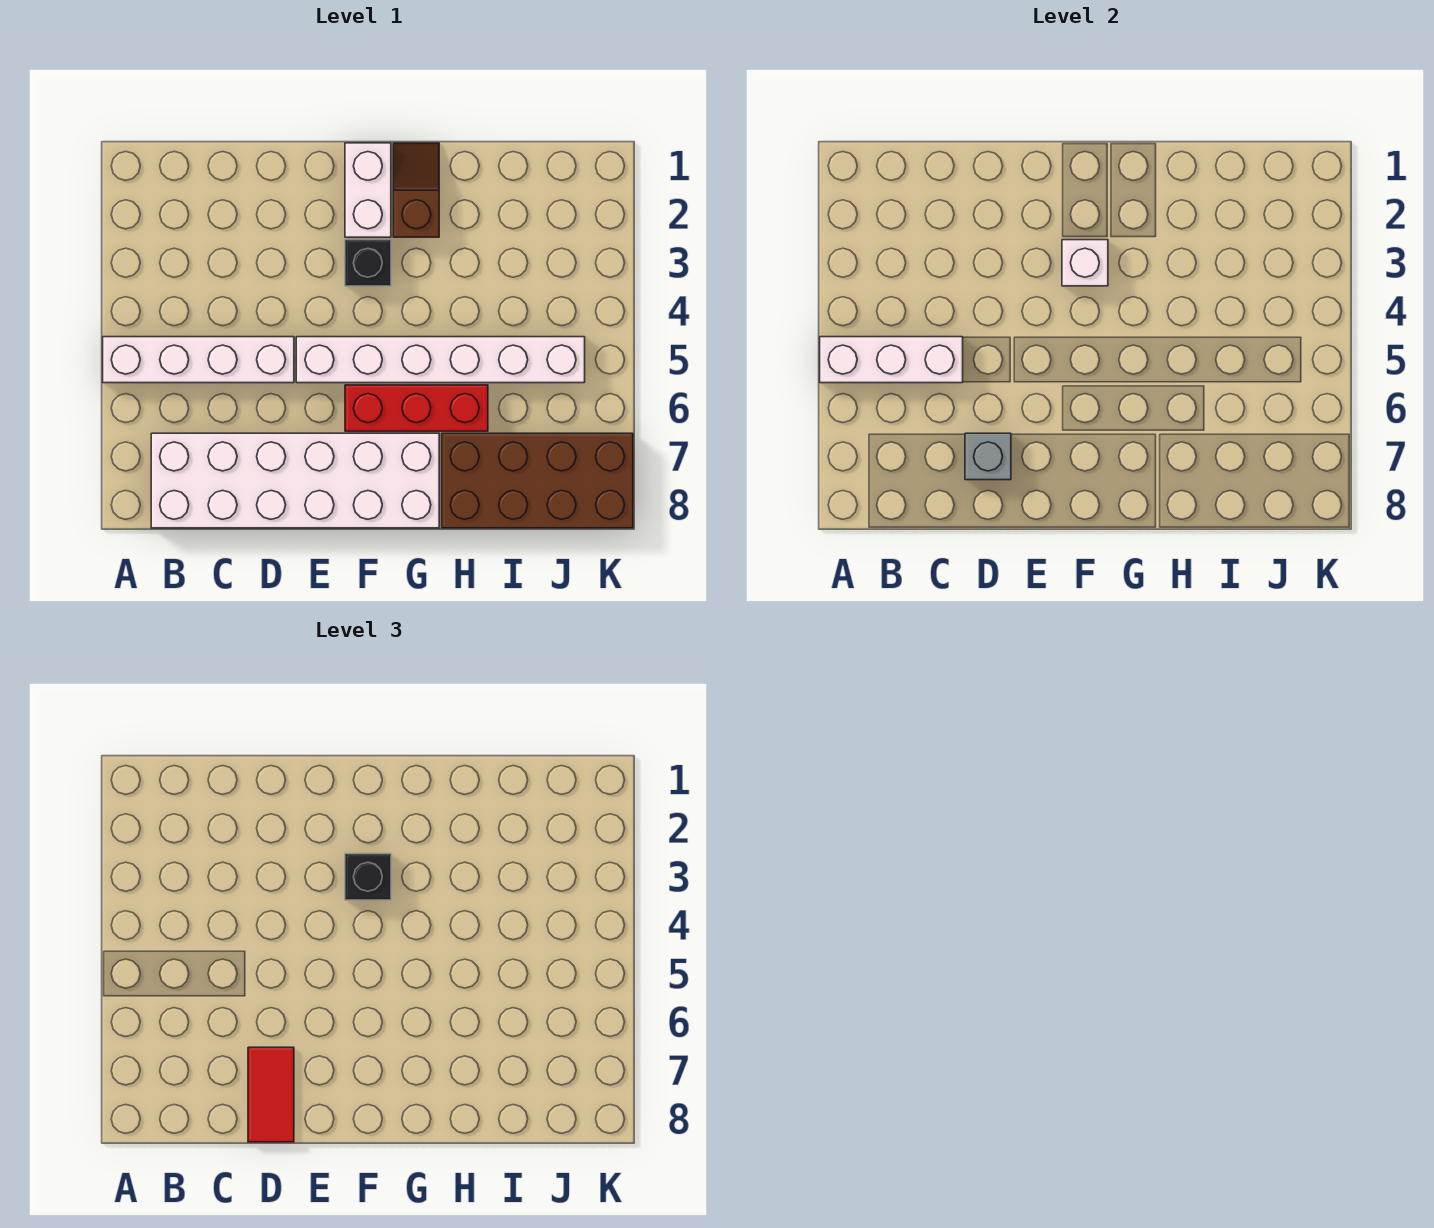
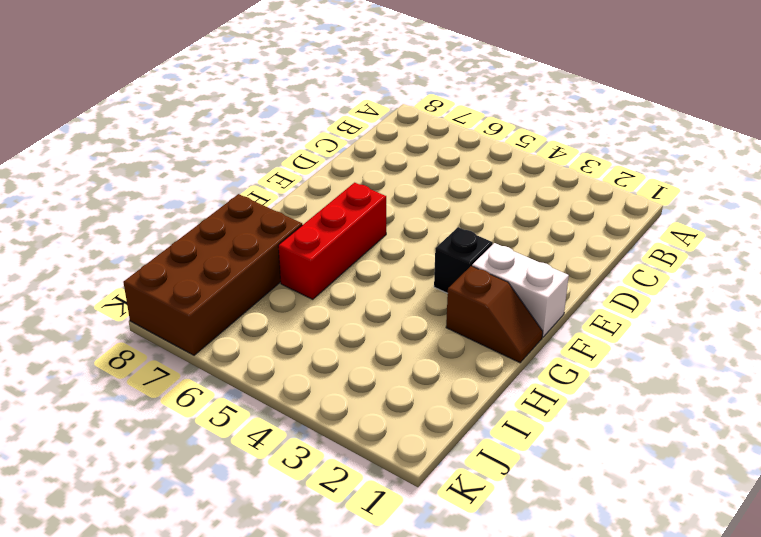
none -> white 1x4 brick [103,337,294,383]
none -> white 2x6 brick [151,433,439,528]
none -> white 1x6 brick [296,337,585,383]

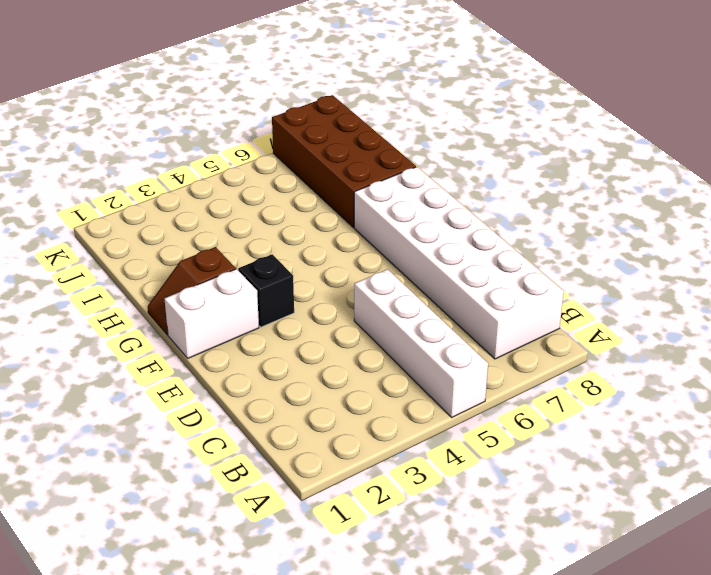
none -> white 1x6 brick [296,337,585,383]
none -> red 1x3 brick [345,385,488,431]
none -> white 1x3 brick [820,337,963,383]

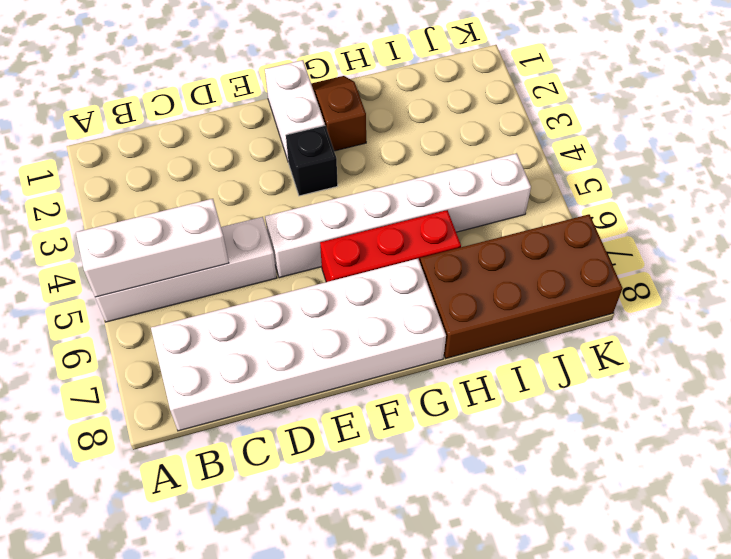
none -> grey 1x1 brick [965,433,1011,480]
none -> white 1x1 brick [1062,240,1108,286]
none -> red 1x2 tile [248,1047,294,1142]

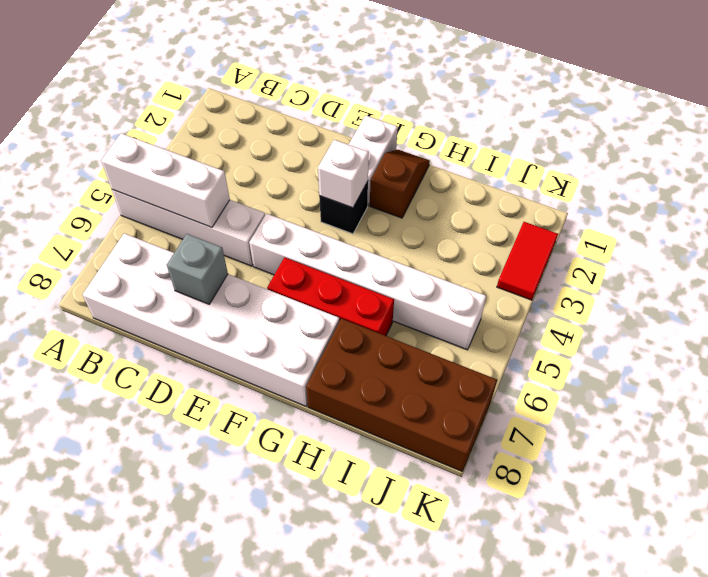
red 1x2 tile [497,222,558,300] -> red 1x2 tile moved to [248,1047,294,1142]
none -> black 1x1 brick [345,854,391,900]

